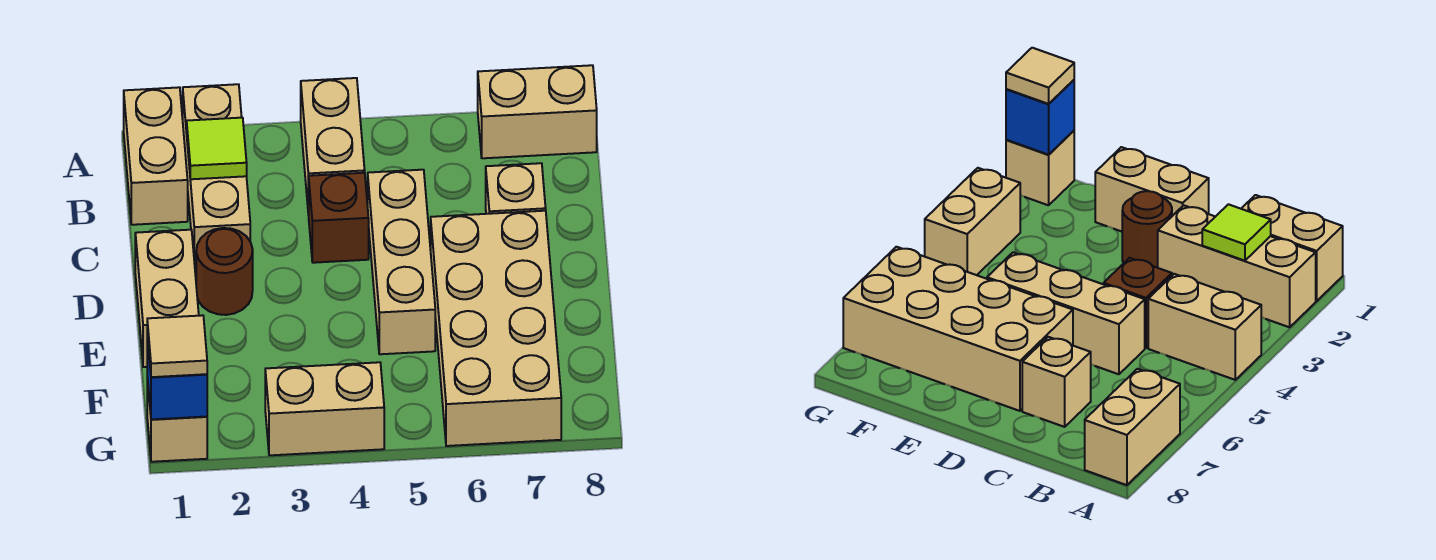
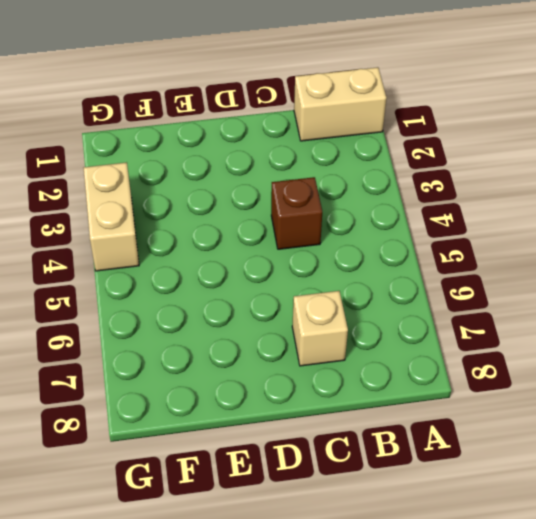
none -> tan 1x3 brick [183,84,250,269]
none -> tan 1x2 brick [301,78,365,215]
none -> tan 1x2 brick [478,65,597,158]

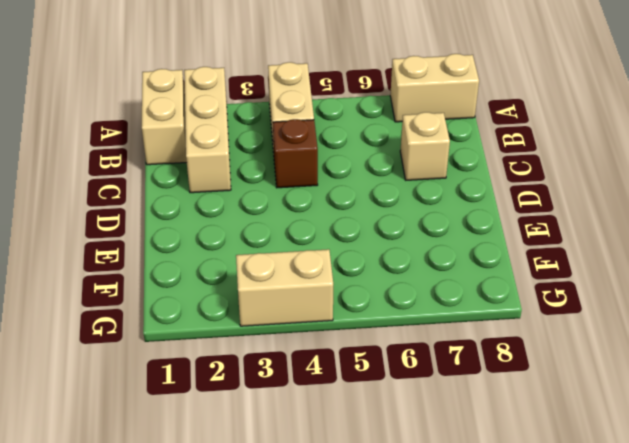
none -> tan 1x3 brick [368,170,435,354]
none -> tan 1x2 brick [135,230,199,367]
none -> brown 1x1 round brick [196,228,253,315]

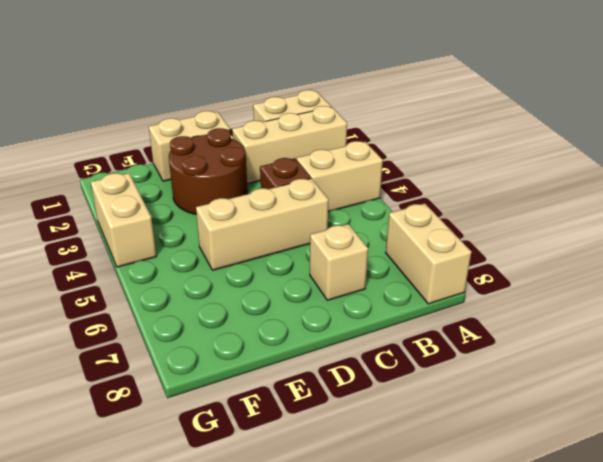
brown 2x2 round brick [169,128,248,214] -> brown 1x1 round brick [196,228,253,315]
none -> tan 2x4 brick [431,211,561,446]
none -> tan 1x1 brick [147,378,207,462]
none -> lime 1x1 tile [187,118,247,179]

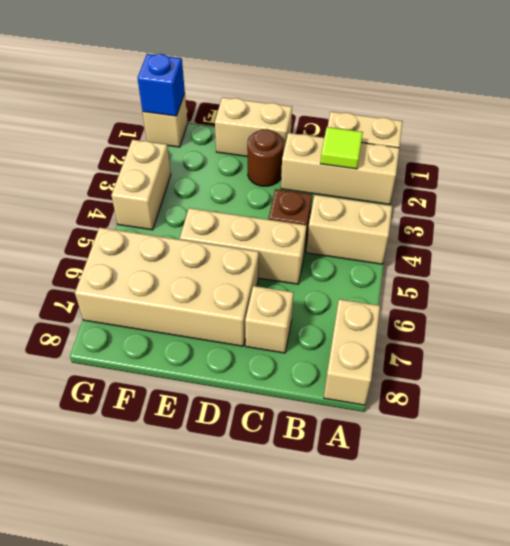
none -> tan 1x1 tile [147,315,207,377]

